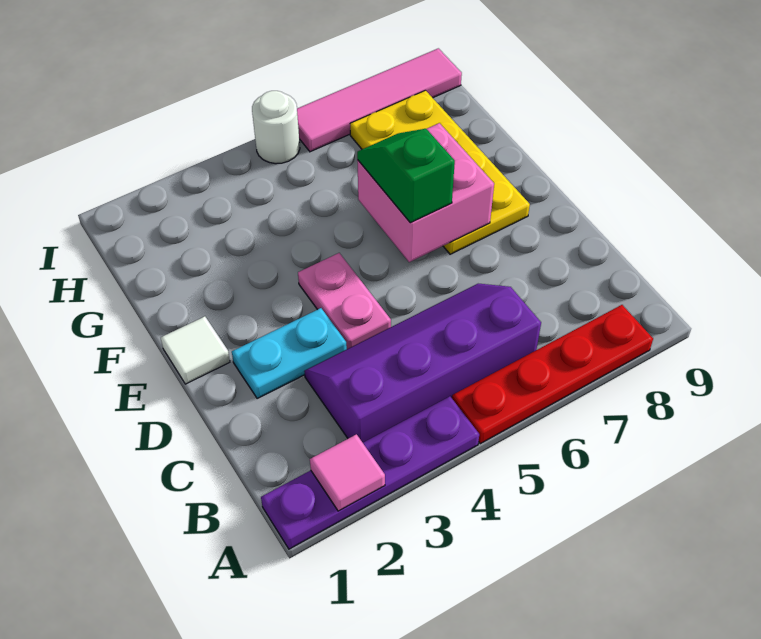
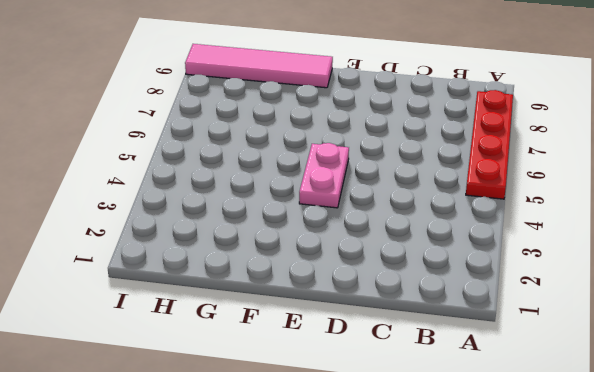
pink 1x2 plate [299,143,349,208] -> pink 1x2 plate turned to [298,253,391,349]
pink 1x4 tile [185,44,333,88] -> pink 1x4 tile turned to [297,48,462,152]
none -> purple 1x4 plate [261,396,479,549]
none -> purple 2x4 slope [304,284,541,443]
none -> cyan 1x2 plate [232,308,347,399]

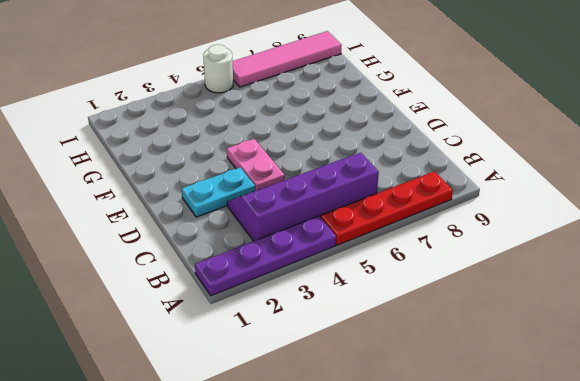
none -> white 1x1 tile [161,316,230,384]
none -> yellow 2x4 plate [350,90,530,254]
none -> pink 1x1 tile [310,434,385,511]

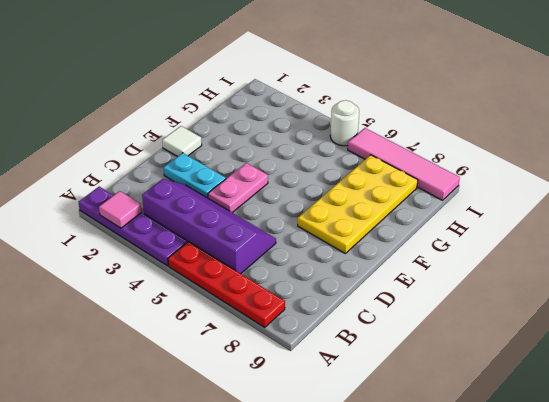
none -> pink 2x2 brick [357,123,494,262]
none -> green 1x2 slope [357,129,455,223]

